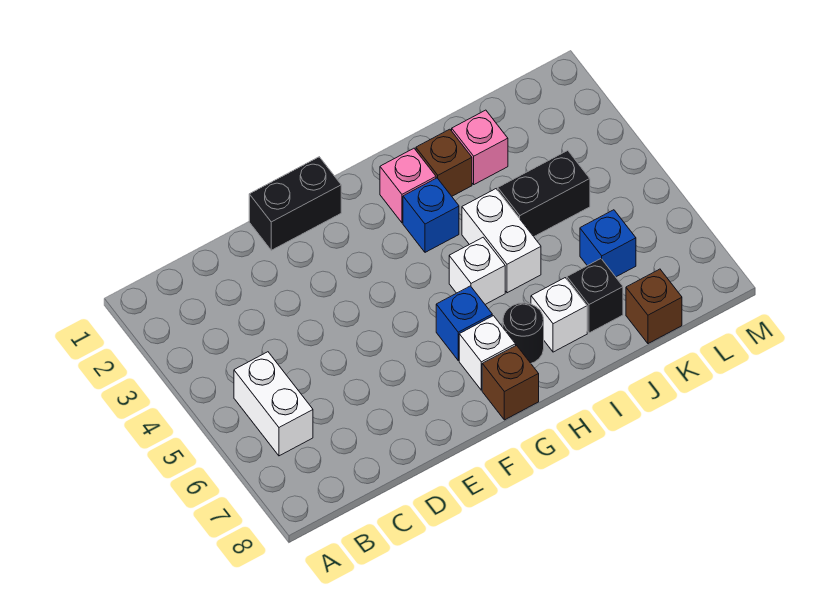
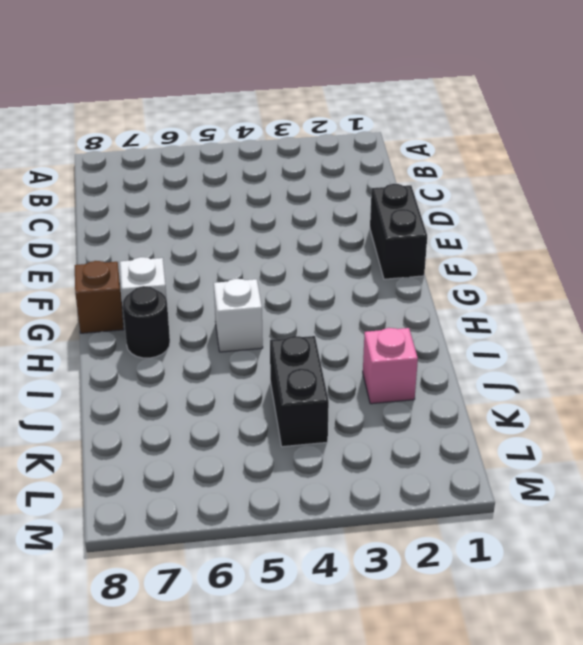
none -> white 1x2 brick [234,352,313,456]
none -> blue 1x1 brick [436,286,492,360]
none -> pink 1x1 brick [380,148,436,223]

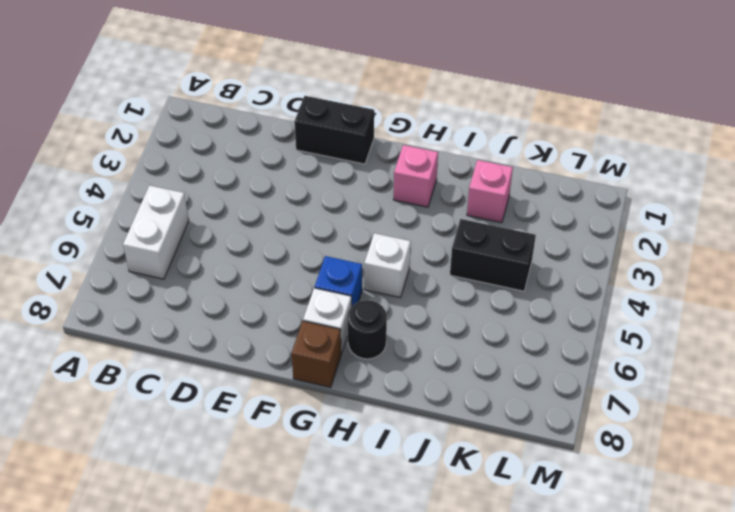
none -> blue 1x1 brick [403,178,459,252]
none -> brown 1x1 brick [416,129,472,196]
none -> white 1x2 brick [462,189,541,293]

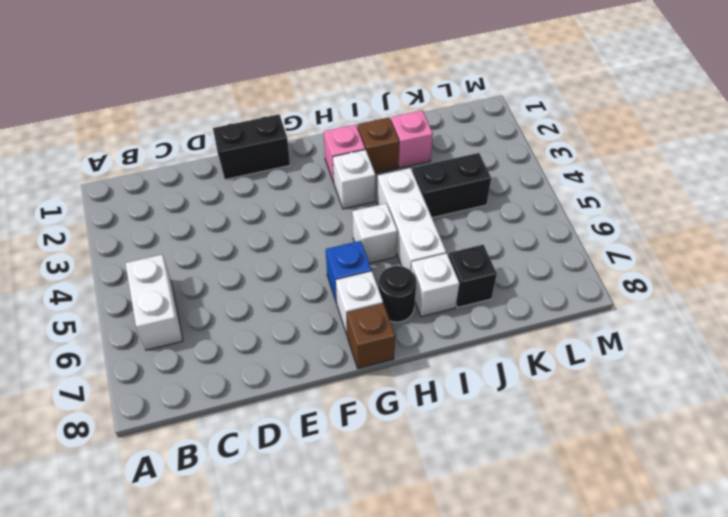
white 1x1 brick [333,150,375,209] -> blue 1x1 brick [403,178,459,252]
white 1x3 brick [377,168,446,270] -> white 1x2 brick [462,189,541,293]
none -> blue 1x1 brick [580,210,636,277]
none -> brown 1x1 brick [626,269,682,344]

